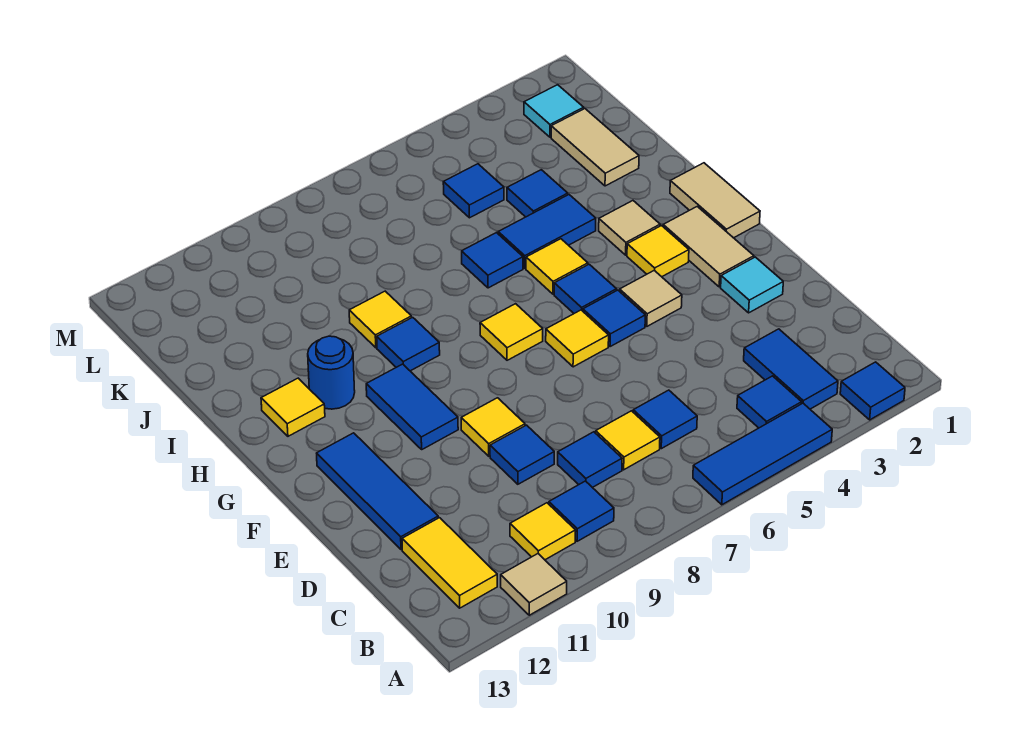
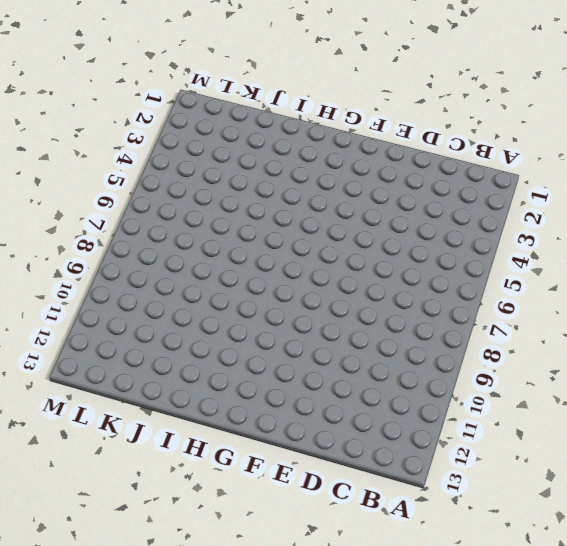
none -> blue 1x1 tile [840,362,905,420]
none -> blue 1x3 tile [693,403,832,505]
none -> tan 1x1 tile [501,554,567,615]
none -> blue 1x2 tile [744,329,838,409]

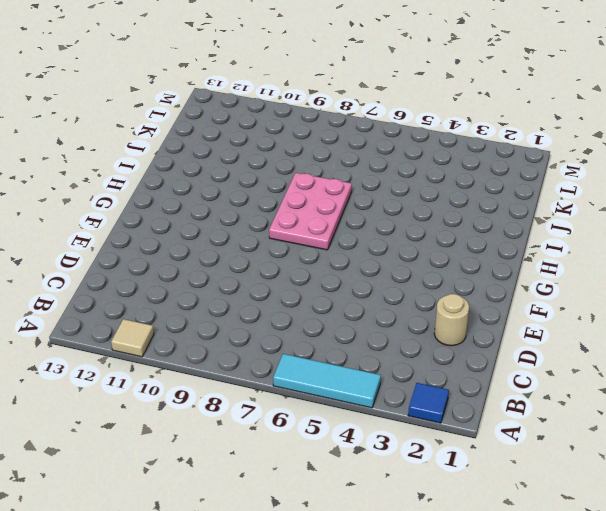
cyan 1x3 tile [273,354,381,408] -> blue 1x3 tile [693,403,832,505]
tan 1x1 round brick [434,294,469,346] -> none
pink 2x3 plate [269,173,352,250] -> yellow 1x1 tile [480,304,543,360]
none -> blue 1x2 tile [744,329,838,409]
none -> blue 1x1 tile [737,376,802,428]
none -> blue 1x1 tile [549,481,614,541]
none -> yellow 1x1 tile [510,503,576,560]

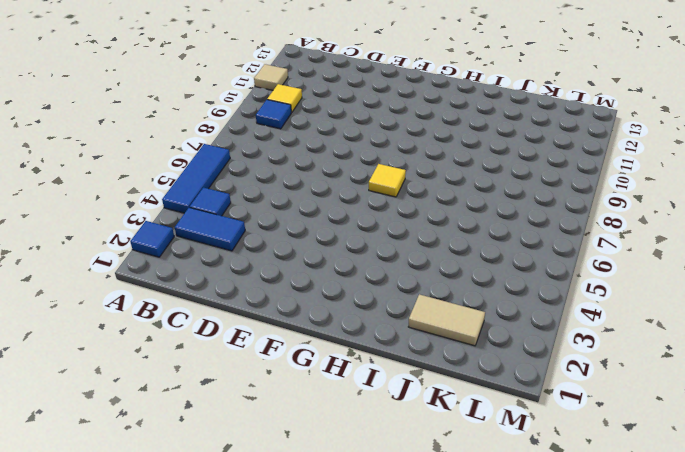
none -> yellow 1x2 tile [402,518,497,608]
none -> blue 1x1 tile [633,390,697,449]
none -> yellow 1x1 tile [596,411,660,470]
none -> blue 1x1 tile [558,432,622,488]

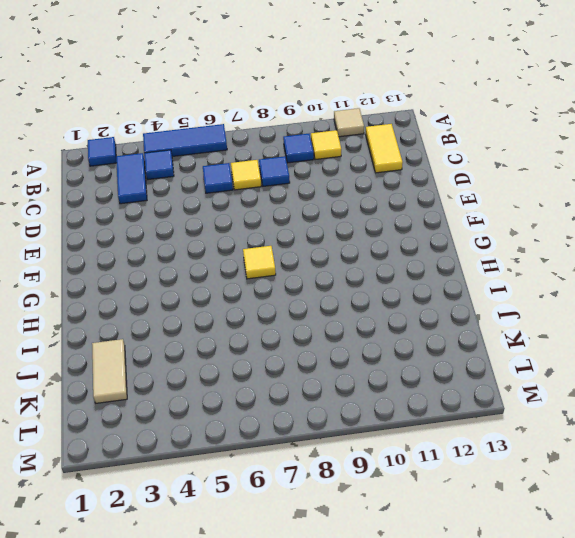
none -> blue 1x1 tile [490,425,554,484]
none -> blue 1x3 tile [317,433,438,549]
none -> cyan 1x1 tile [721,257,783,313]
none -> yellow 1x1 tile [461,398,525,456]

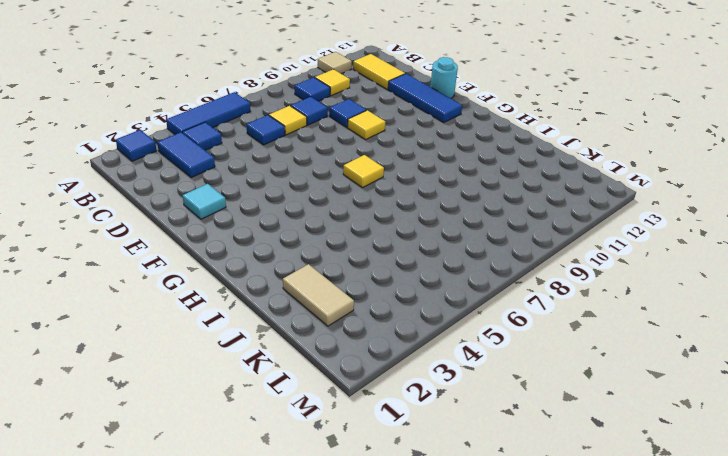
cyan 1x1 round brick [430,57,458,98] -> none
none -> tan 1x2 tile [663,207,754,287]
none -> tan 1x1 tile [620,270,682,326]
none -> blue 1x1 tile [583,290,645,347]
none -> yellow 1x1 tile [546,310,609,367]

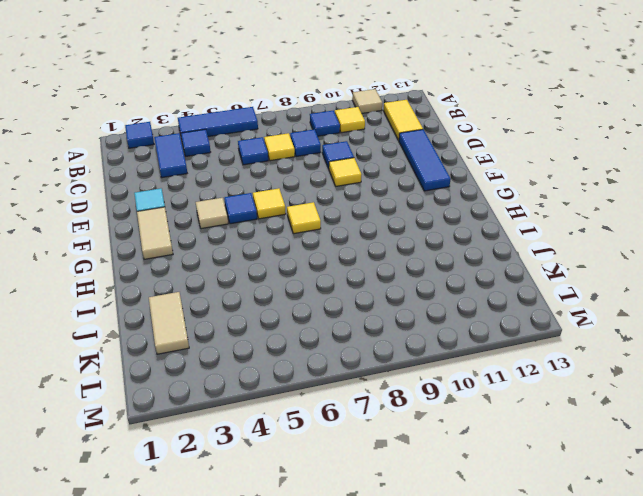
none -> blue 1x2 tile [366,364,458,449]
none -> tan 1x2 tile [670,163,760,238]
none -> yellow 1x1 tile [627,226,689,277]
none -> blue 1x1 tile [554,264,616,313]

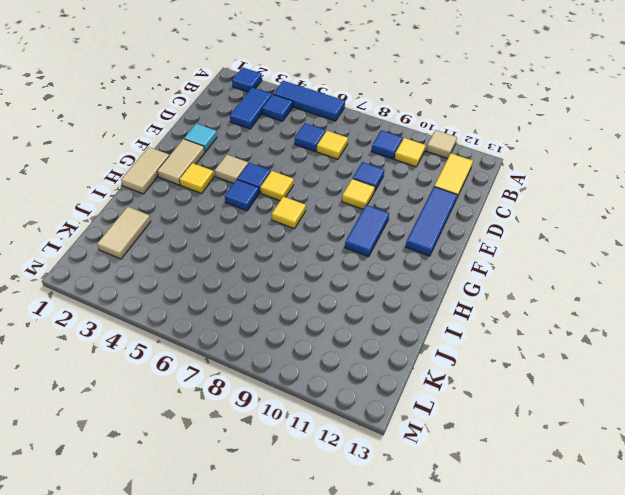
none -> blue 1x1 tile [558,432,622,488]
none -> tan 1x1 tile [599,201,660,255]
none -> yellow 1x1 tile [526,239,588,294]
none -> blue 1x1 tile [377,317,440,371]

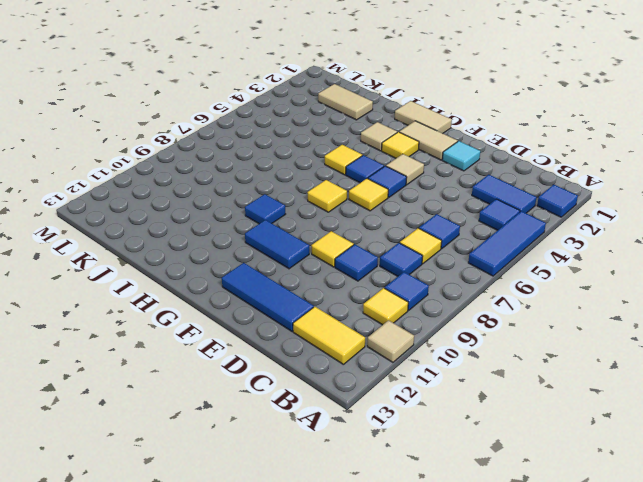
none -> blue 1x1 round brick [308,336,355,409]
none -> yellow 1x1 tile [261,378,325,436]
none -> blue 1x2 tile [498,195,596,268]
none -> blue 1x1 tile [462,233,523,288]

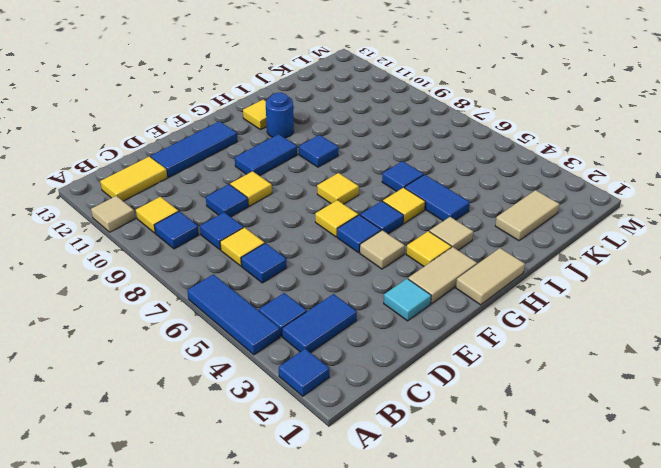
none -> yellow 1x1 tile [349,291,411,348]
none -> blue 1x1 tile [507,170,568,217]
none -> blue 1x1 tile [443,164,504,218]
none -> cyan 1x1 tile [524,85,584,137]

